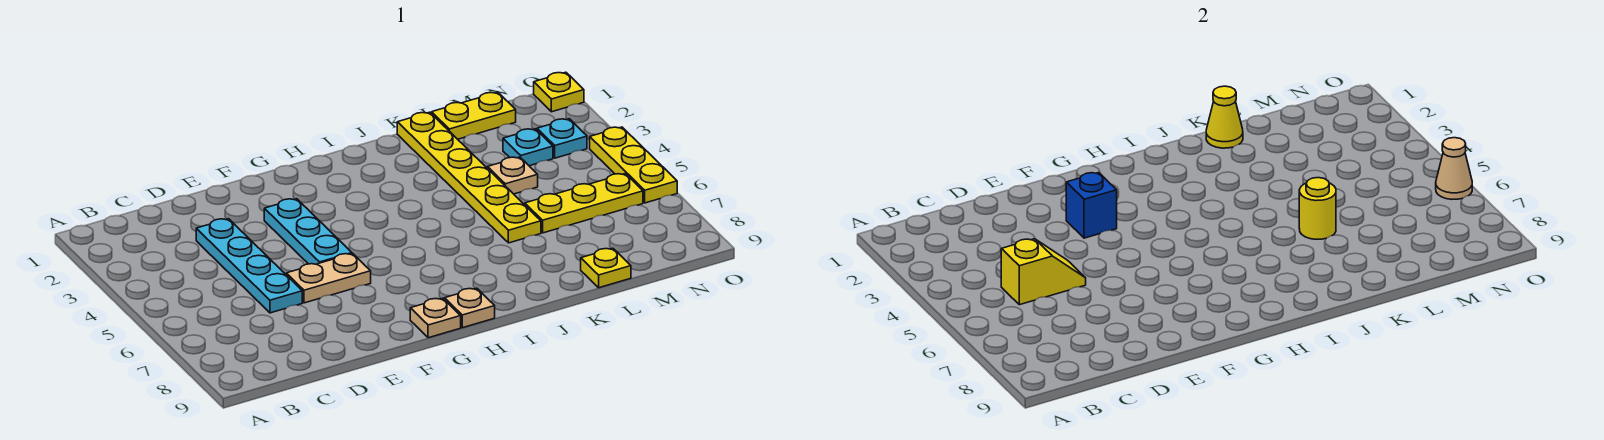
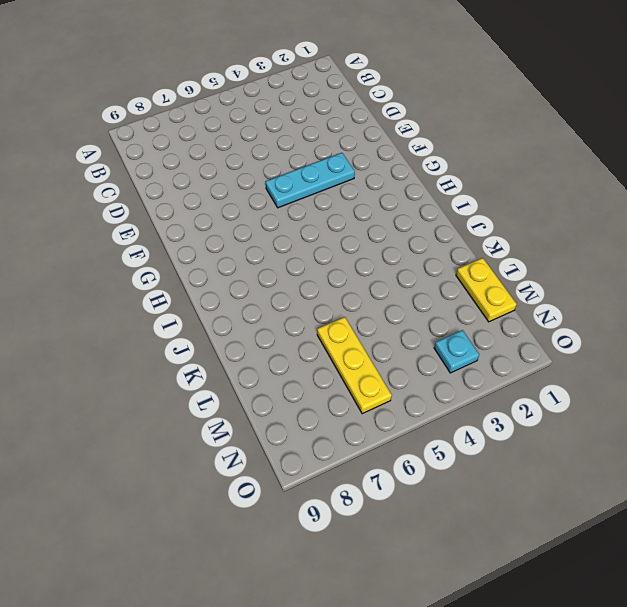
none -> cyan 1x4 plate [196,219,302,313]
none -> tan 1x2 plate [286,254,371,303]
none -> tan 1x1 plate [410,298,461,338]

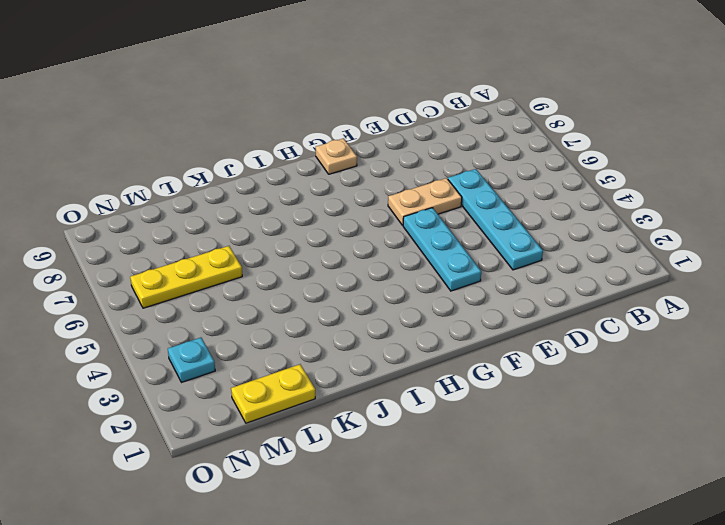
none -> tan 1x1 plate [444,288,495,328]
none -> yellow 1x6 plate [397,112,541,243]
none -> tan 1x1 plate [487,157,538,194]

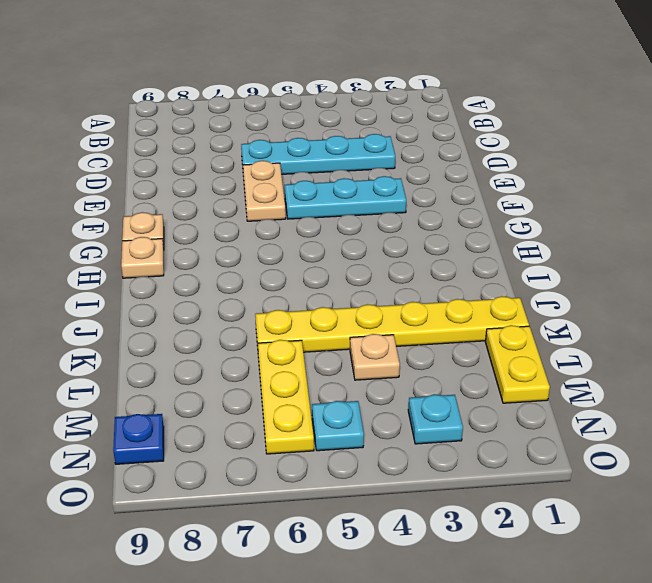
cyan 1x1 plate [312,401,364,451] -> cyan 1x1 plate moved to [503,129,553,166]
blue 1x1 plate [113,414,164,464] -> none
none -> yellow 1x1 plate [581,248,631,288]
none -> yellow 1x1 plate [534,72,584,112]
none -> yellow 1x3 plate [590,127,677,203]

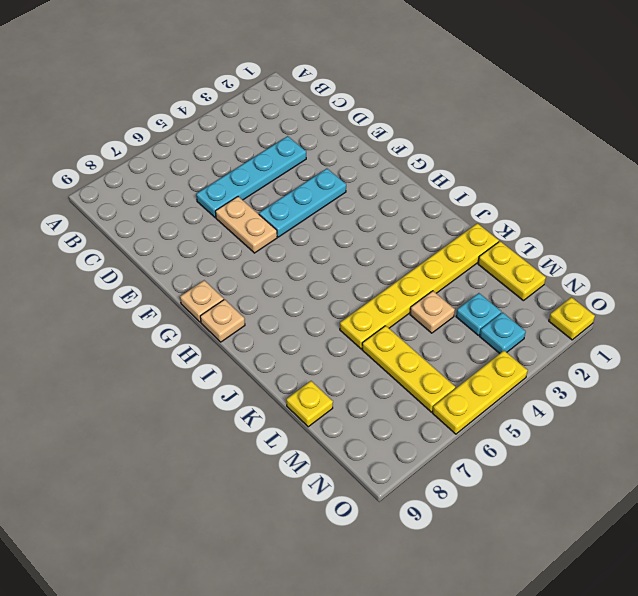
none -> yellow 1x2 slope [1001,239,1086,305]
none -> blue 1x1 brick [1066,173,1117,238]
none -> yellow 1x1 cone [1206,86,1243,148]

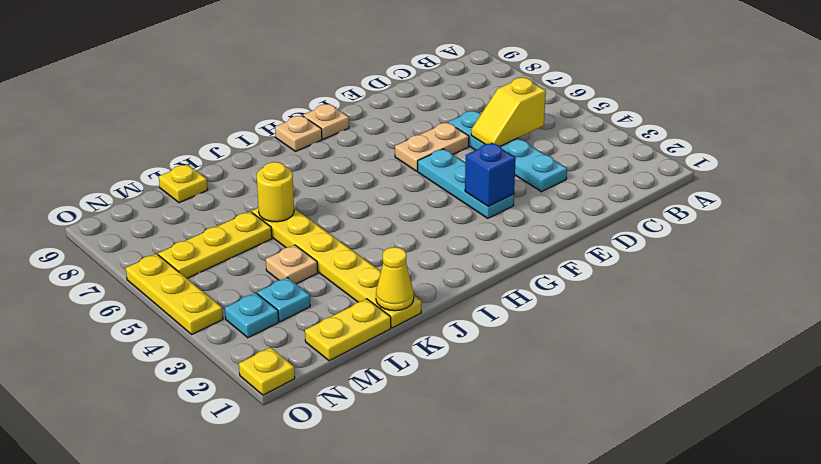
none -> tan 1x1 cone [1436,138,1472,199]

